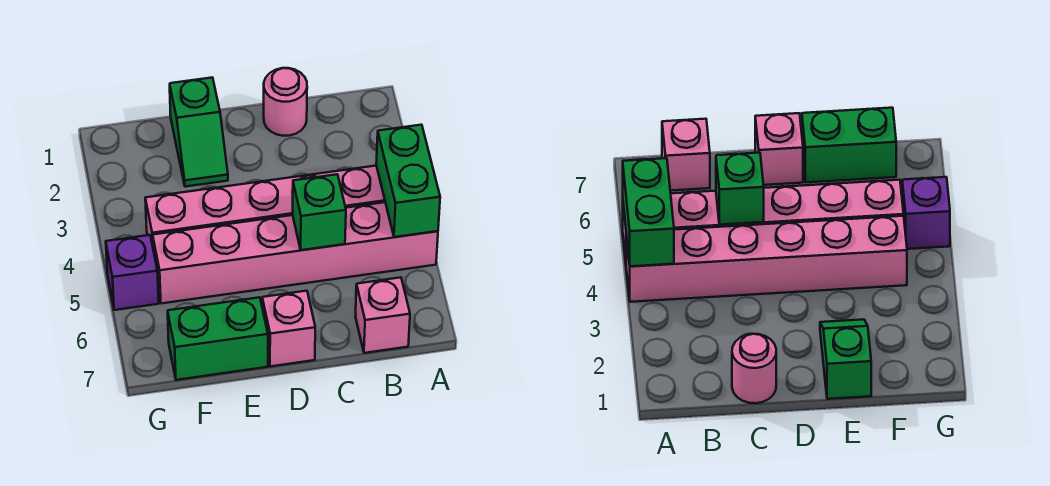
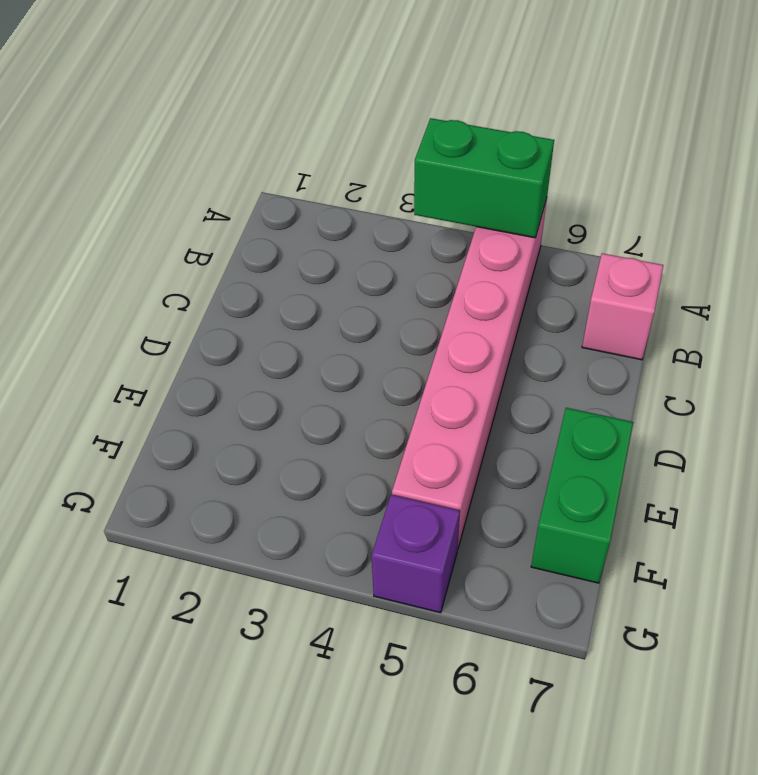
none -> pink 1x6 brick [145,166,385,245]
none -> pink 1x1 round brick [264,68,307,136]

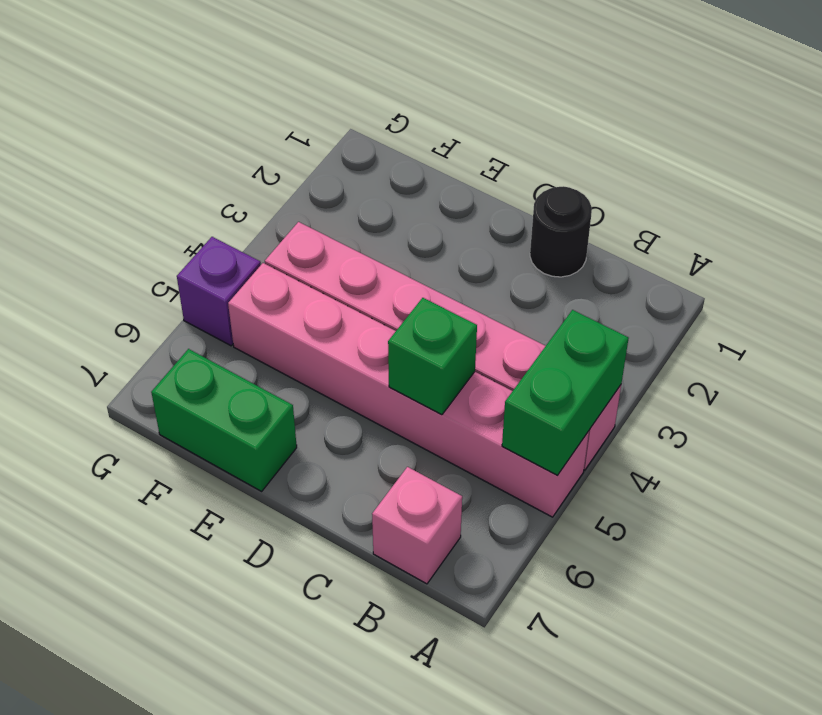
black 1x1 round brick [530,186,592,277] -> pink 1x1 round brick [264,68,307,136]
none -> pink 1x1 brick [262,291,315,366]
none -> green 1x2 slope [170,78,228,187]

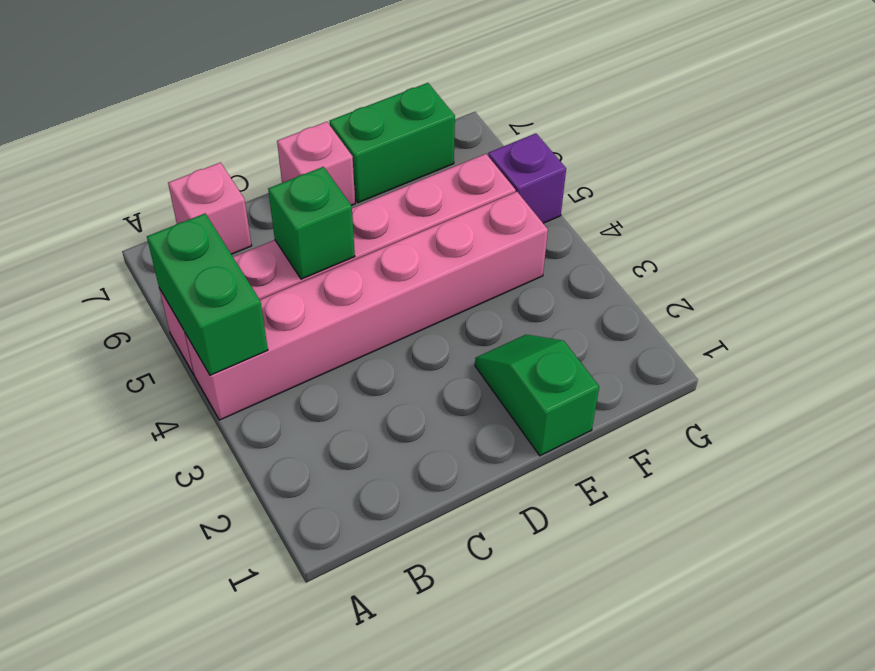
none -> pink 1x1 round brick [264,68,307,136]

